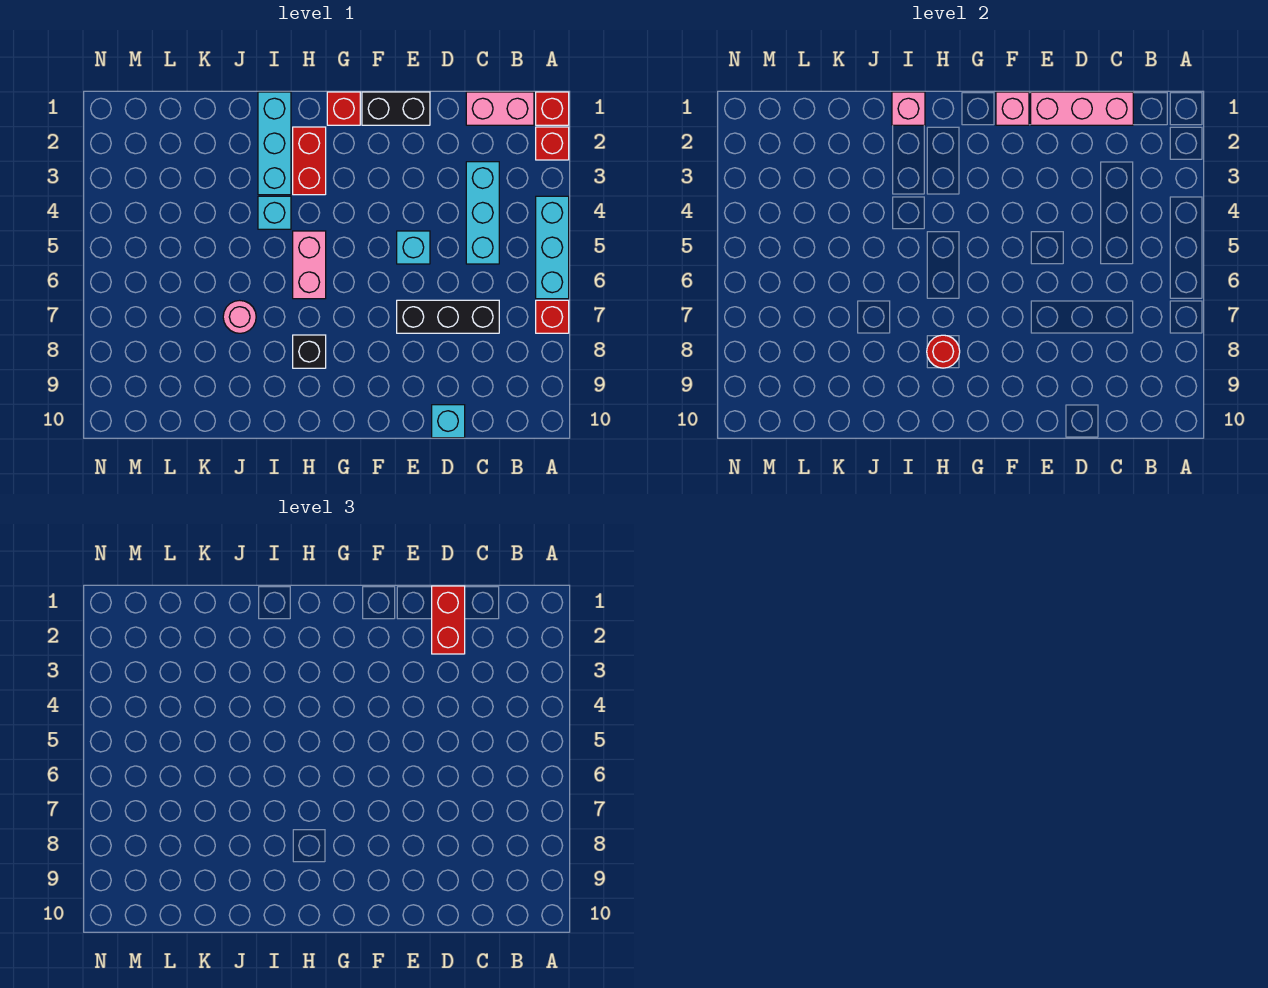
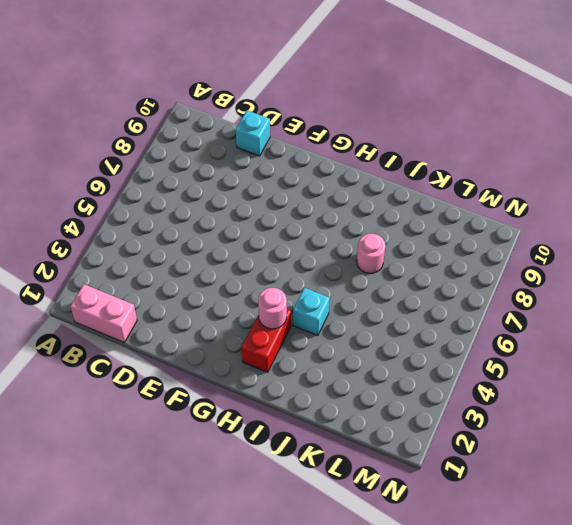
pink 1x1 round brick [258,288,287,329] -> none
none -> red 1x1 brick [536,92,569,125]
none -> red 1x1 brick [536,127,569,160]
none -> cyan 1x3 brick [536,196,569,299]

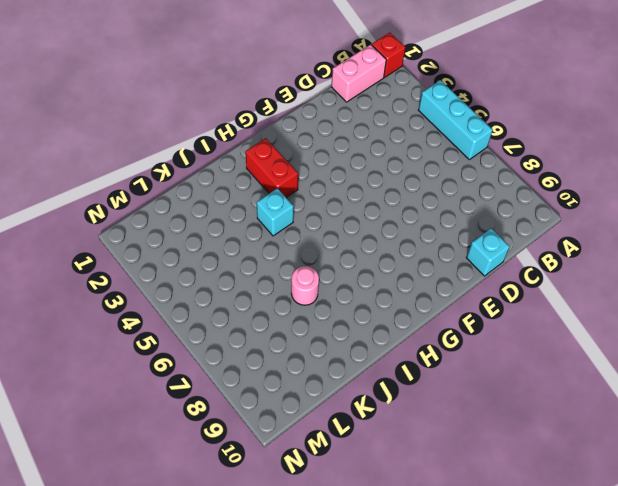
none -> red 1x1 brick [536,127,569,160]
none -> red 1x1 brick [536,300,569,333]
none -> cyan 1x3 brick [466,162,499,264]

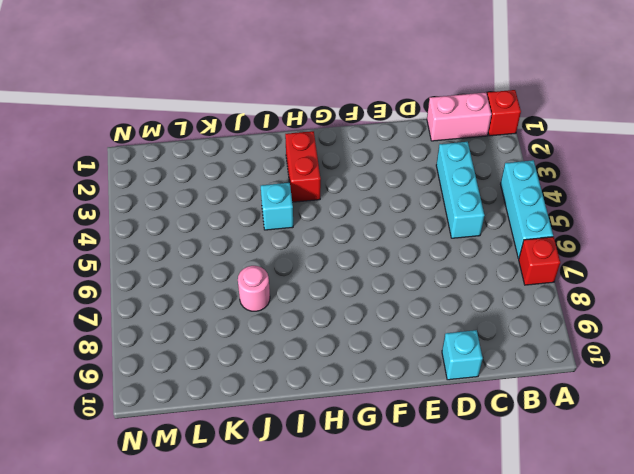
none -> red 1x1 brick [536,127,569,160]
none -> black 1x3 brick [397,300,499,333]
none -> black 1x2 brick [362,92,430,125]

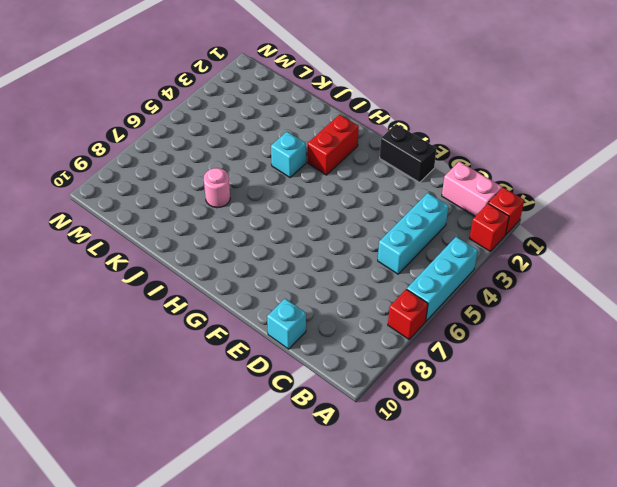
none -> black 1x3 brick [397,300,499,333]
none -> cyan 1x1 brick [397,231,430,264]
none -> red 1x1 brick [327,92,360,125]

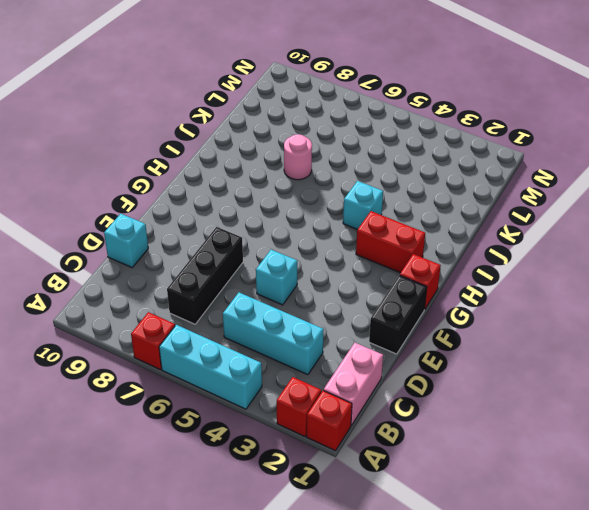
none -> pink 1x2 brick [293,231,326,299]
none -> black 1x1 brick [293,335,326,368]
none -> cyan 1x3 brick [258,92,291,195]

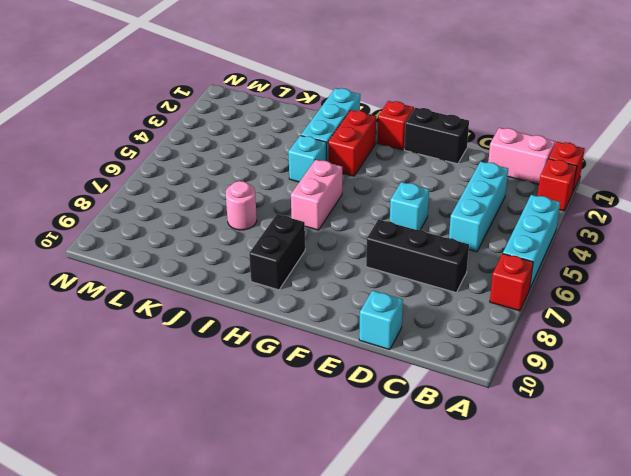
black 1x2 brick [249,214,305,290] -> black 1x1 brick [293,335,326,368]
none -> pink 1x3 brick [1031,92,1133,125]
none -> pink 1x1 brick [996,92,1029,125]
none -> red 1x1 round brick [927,335,960,368]

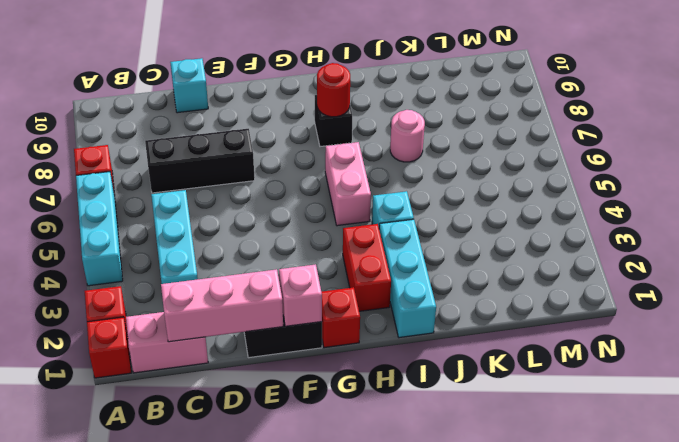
none -> cyan 1x1 brick [397,231,430,264]
none -> pink 1x1 brick [892,92,925,125]
none -> red 1x2 brick [432,586,465,654]

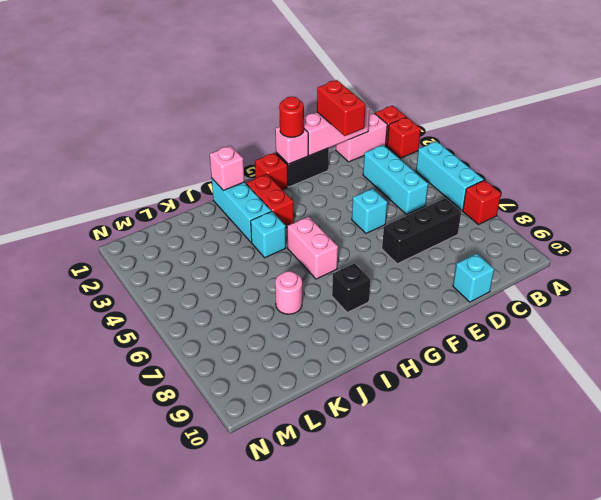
red 1x1 round brick [279,96,304,137] -> red 1x1 round brick moved to [927,335,960,368]

